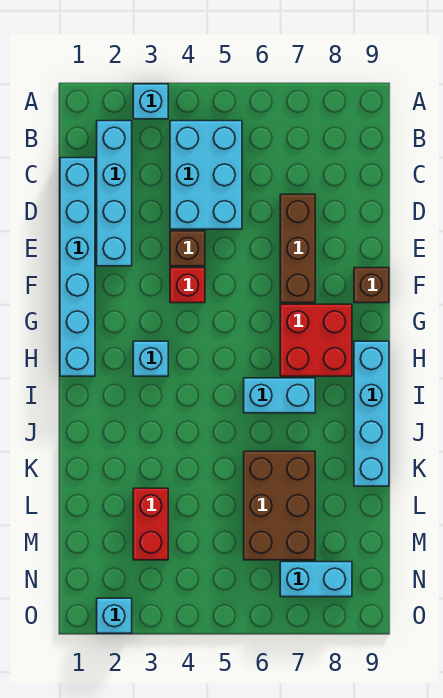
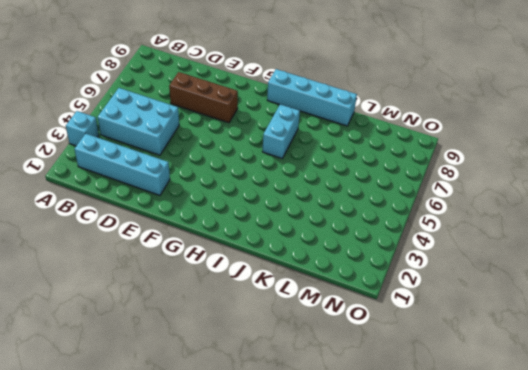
none -> cyan 1x6 brick [60,158,95,376]
none -> brown 1x1 brick [170,231,205,266]
none -> red 1x1 brick [170,268,205,303]

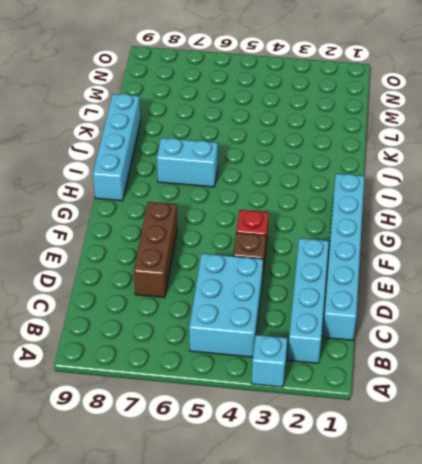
none -> brown 1x1 brick [354,268,389,303]
none -> red 2x2 brick [280,304,352,376]
none -> cyan 1x1 brick [133,341,168,376]

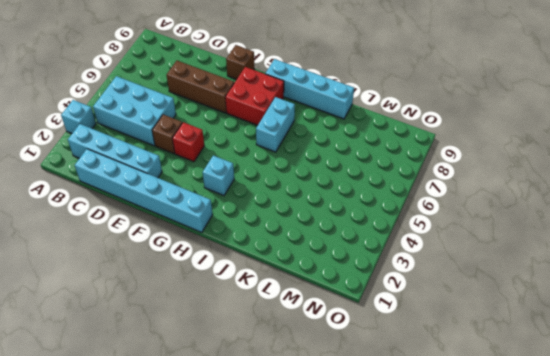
none -> brown 2x3 brick [244,451,315,560]
none -> red 1x2 brick [133,488,168,560]
none -> cyan 1x2 brick [280,562,352,597]

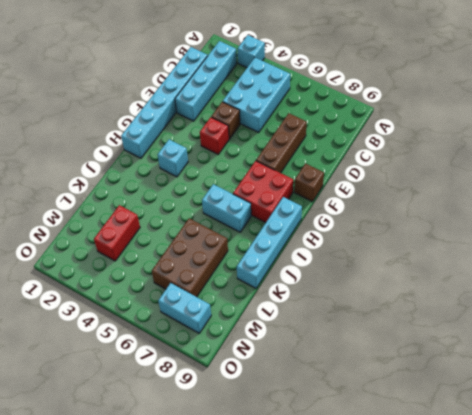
none -> cyan 1x1 brick [97,598,132,633]

